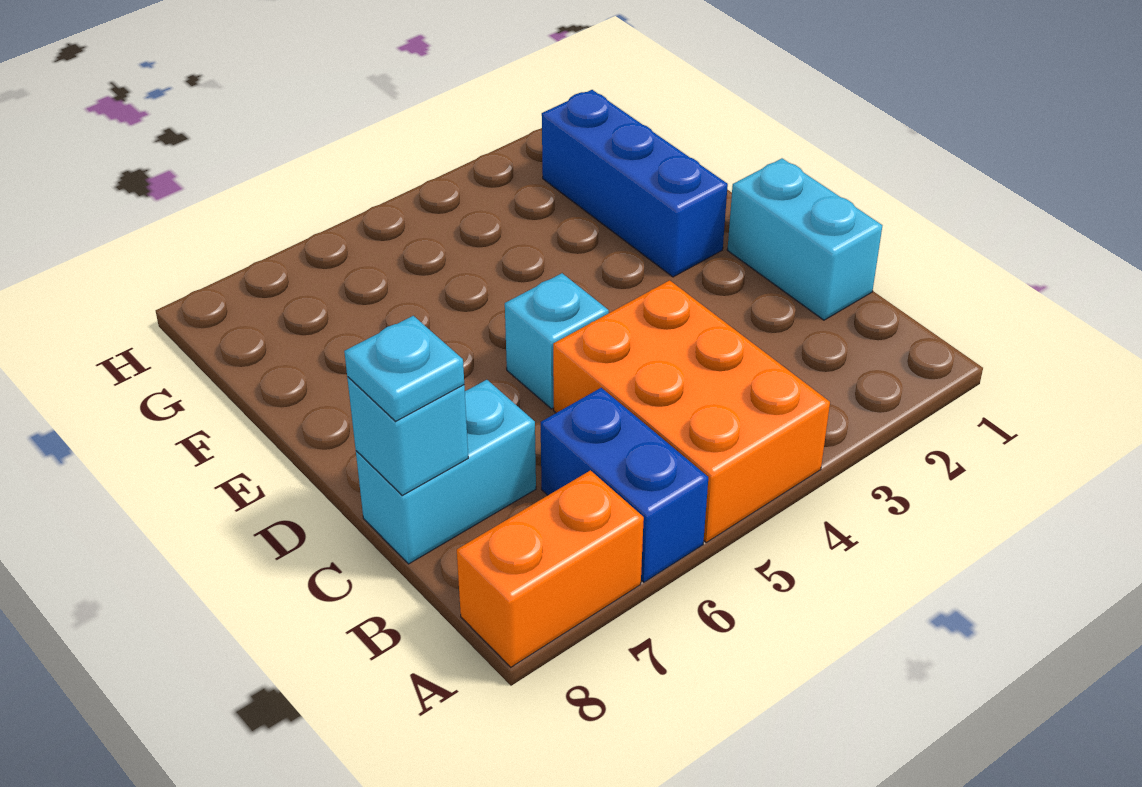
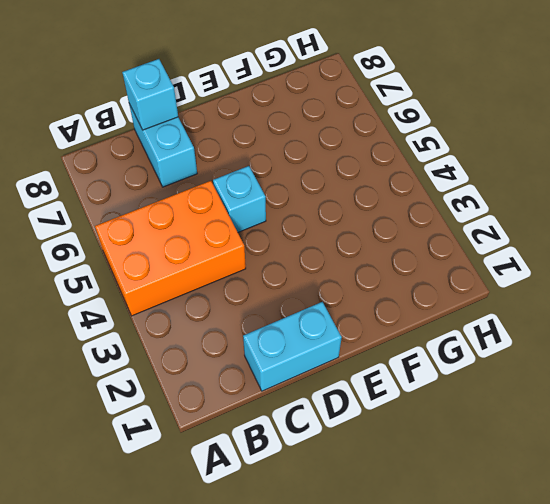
none -> blue 1x2 brick [541,388,708,582]
none -> orange 1x2 brick [457,470,644,667]

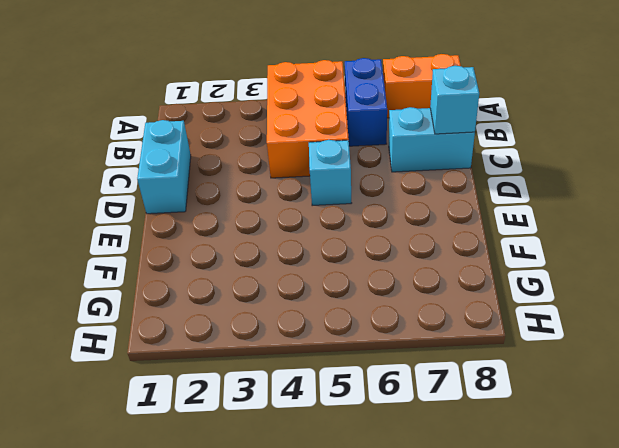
none -> blue 1x3 brick [542,90,728,277]
none -> cyan 1x1 plate [344,316,464,421]

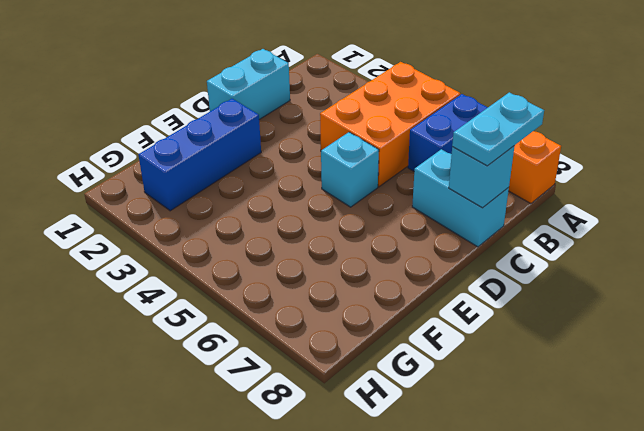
cyan 1x2 plate [452,92,544,166] -> cyan 1x1 plate [344,316,464,421]

